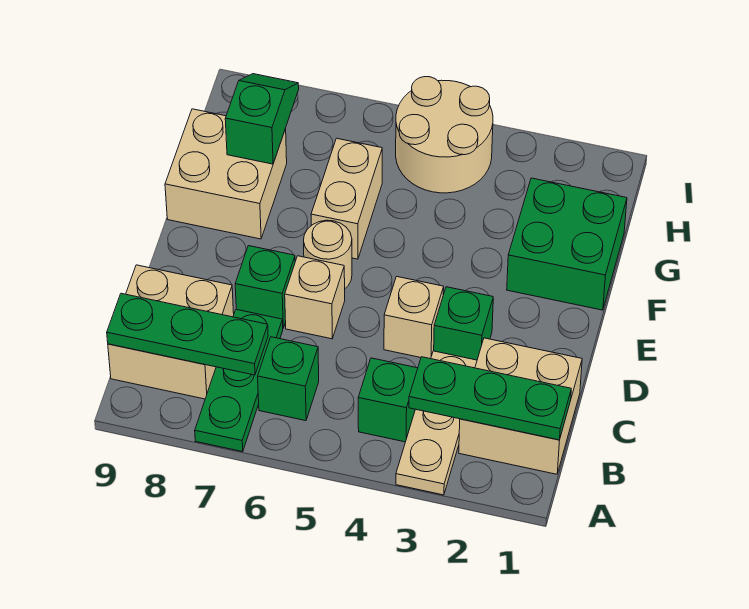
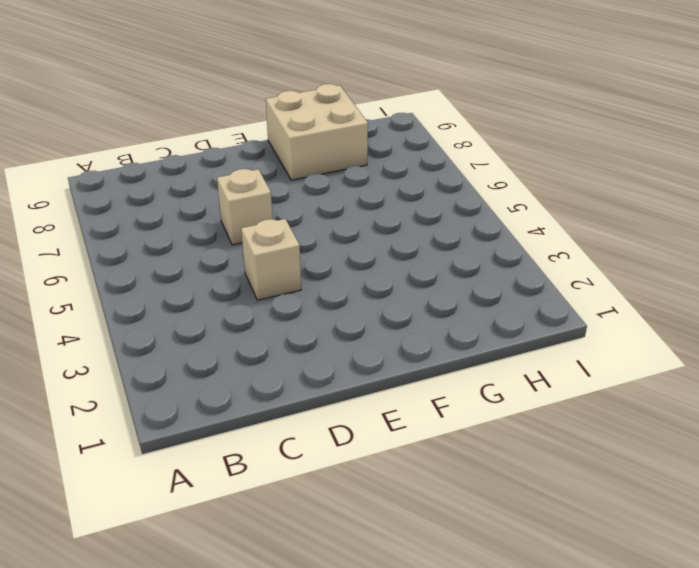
none -> tan 1x3 plate [396,351,477,495]
none -> green 1x3 plate [195,309,283,452]
none -> tan 2x2 brick [459,338,582,474]

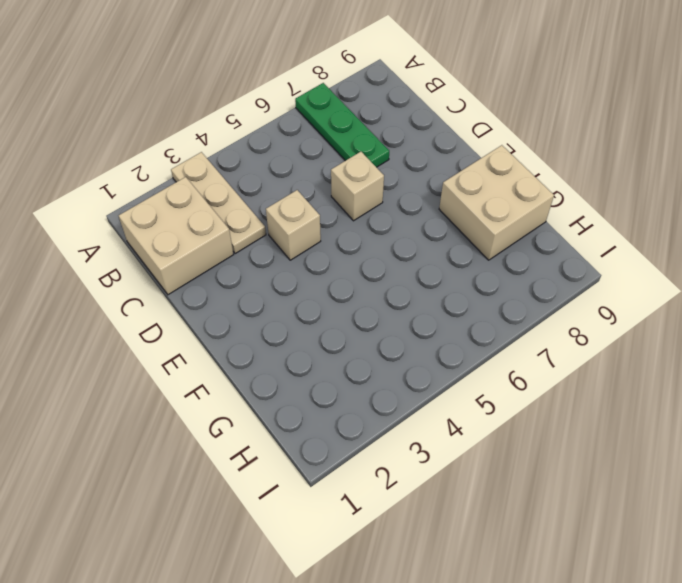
none -> green 1x1 brick [358,358,418,442]
none -> green 1x1 brick [258,337,319,421]
none -> tan 2x2 brick [108,265,234,399]

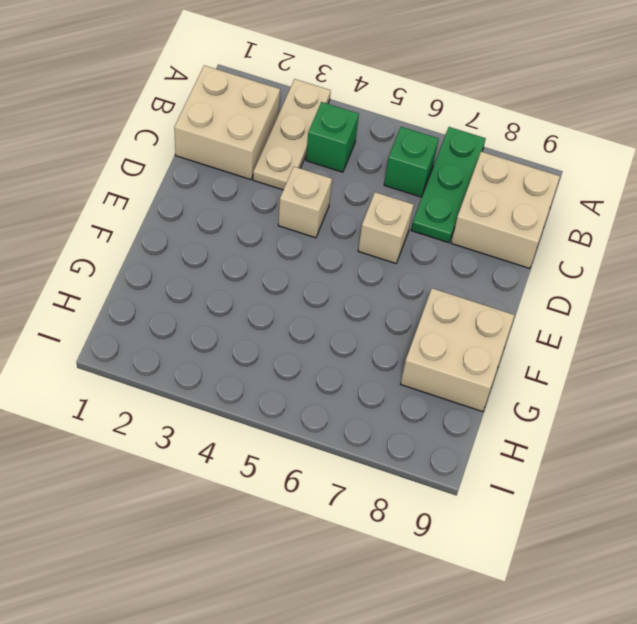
none -> green 1x1 brick [434,287,493,360]
none -> green 1x1 brick [235,246,295,328]
none -> tan 1x1 round brick [304,220,352,288]

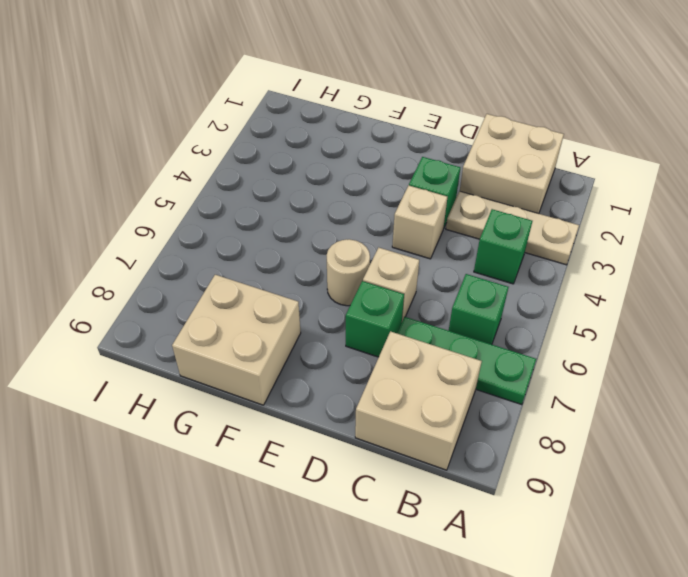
none -> green 2x2 brick [507,178,627,310]
none -> tan 1x2 brick [311,138,382,259]
none -> tan 2x2 round brick [396,77,493,193]

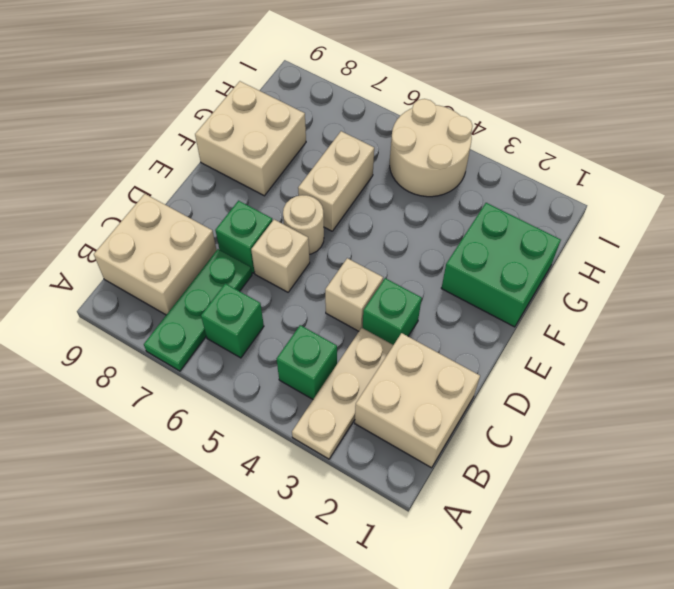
none -> green 1x3 plate [409,357,571,440]
none -> green 1x3 plate [107,293,268,375]
none -> green 1x2 slope [225,74,299,164]

